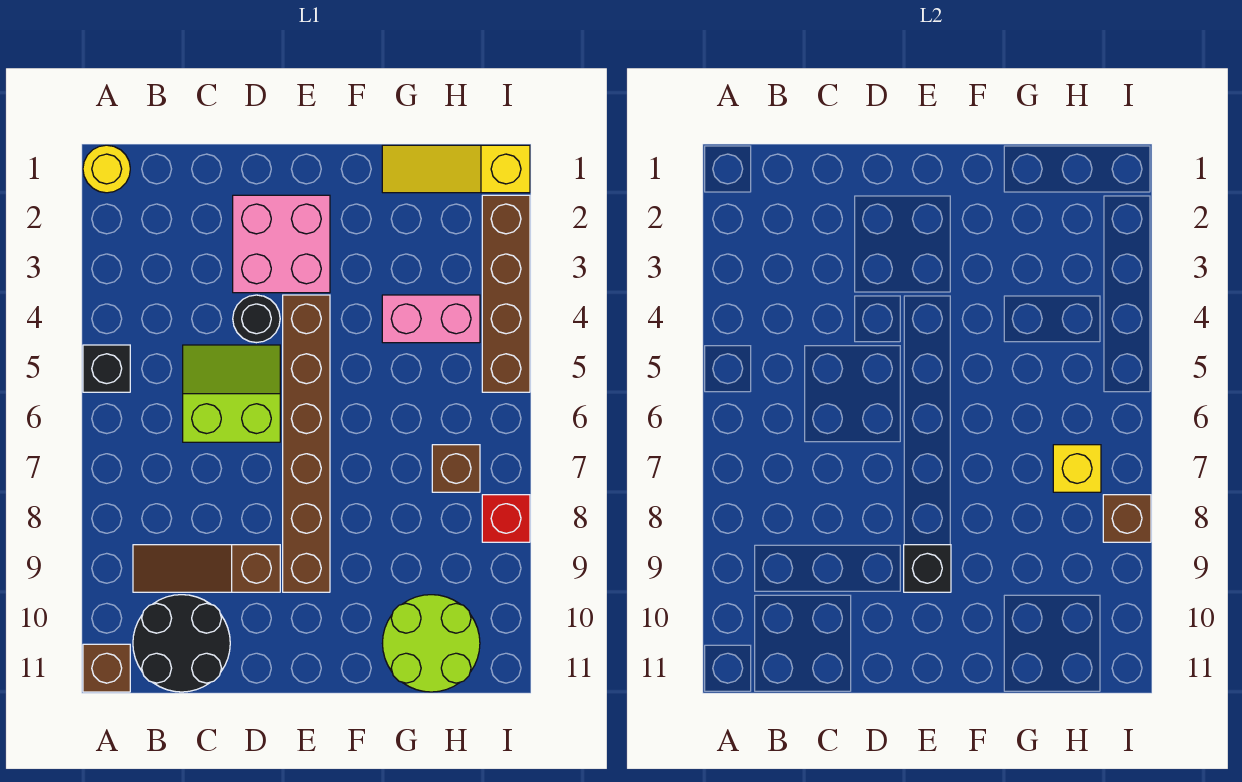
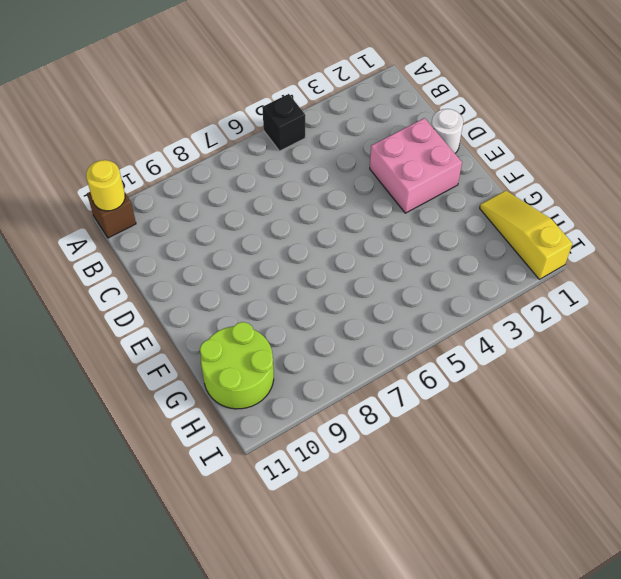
yellow 1x1 round brick [86,160,125,211] -> yellow 1x1 round brick moved to [83,145,130,193]
white 1x1 round brick [431,109,463,153] -> none
none -> brown 1x3 slope [133,545,280,592]
none -> black 2x2 round brick [133,595,230,692]
none -> lime 2x2 slope [183,345,280,442]

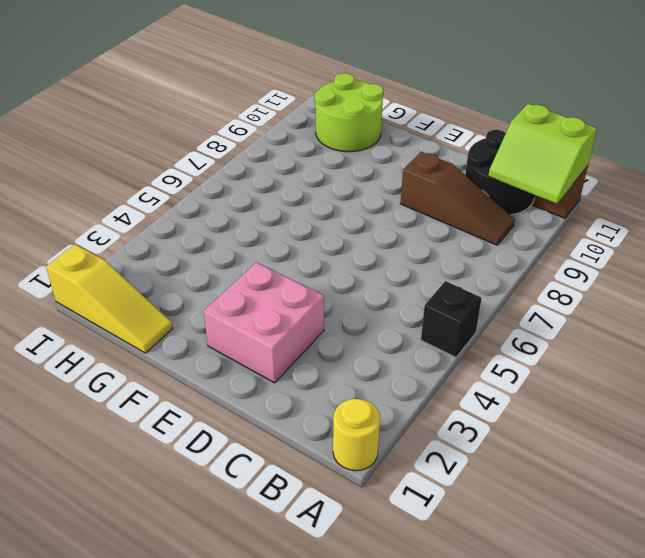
lime 2x2 slope [488,104,597,204] -> lime 2x2 slope moved to [183,345,280,442]
none -> black 1x1 round brick [233,295,280,343]
none -> brown 1x6 brick [283,295,330,592]
none -> pink 1x2 brick [382,295,480,343]

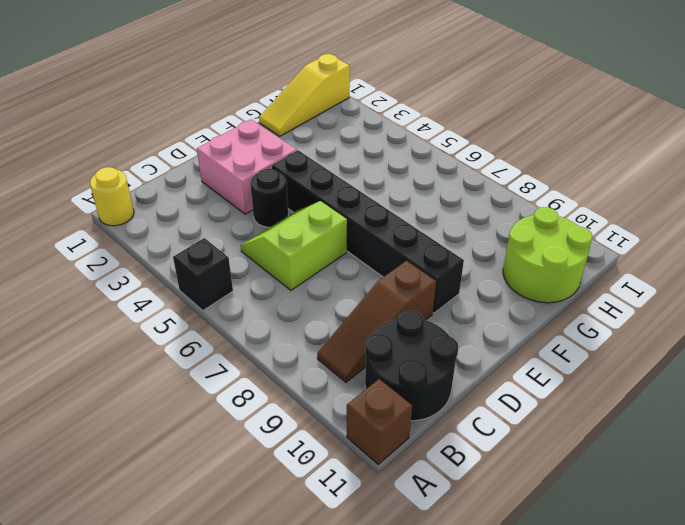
black 1x6 brick [272,150,464,313] -> brown 1x6 brick [283,295,330,592]
none -> pink 1x2 brick [382,295,480,343]
none -> brown 1x1 brick [432,445,480,492]
none -> brown 1x4 brick [482,195,530,392]

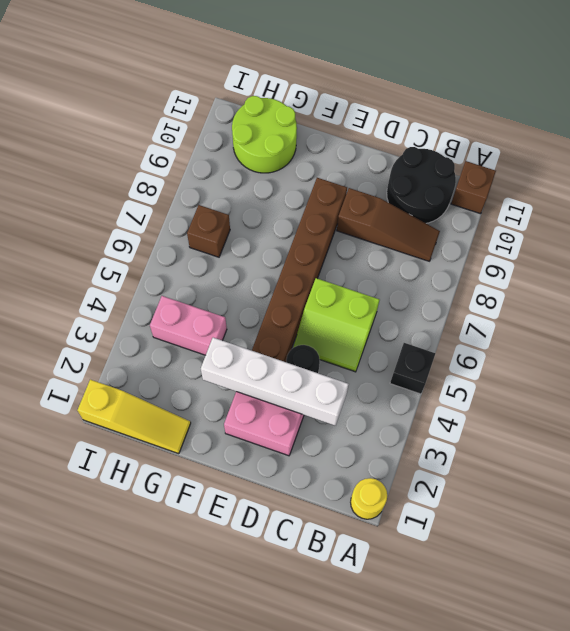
white 1x4 brick [201,338,349,425] -> none
none -> brown 1x4 brick [482,195,530,392]
none -> red 1x1 brick [482,495,530,542]
none -> black 1x1 brick [904,545,951,592]

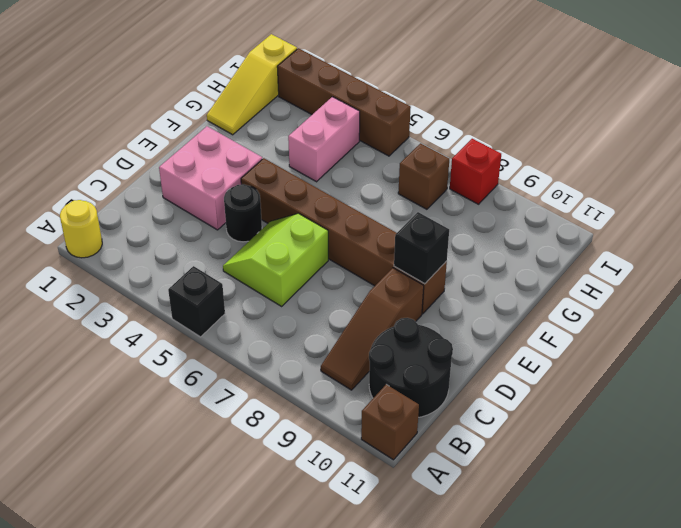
none -> lime 2x2 round brick [382,595,480,692]
none -> yellow 1x1 brick [1053,445,1101,492]
none -> brown 1x1 brick [1103,495,1151,542]

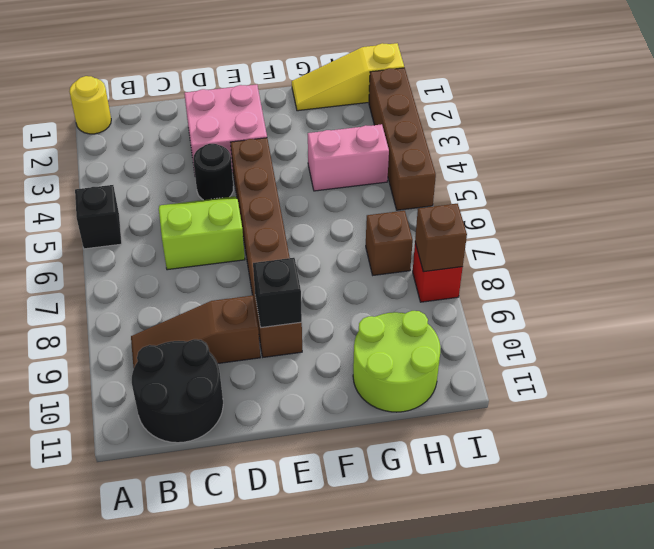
none -> brown 1x1 brick [83,644,130,692]
none -> yellow 1x1 brick [1053,445,1101,492]

